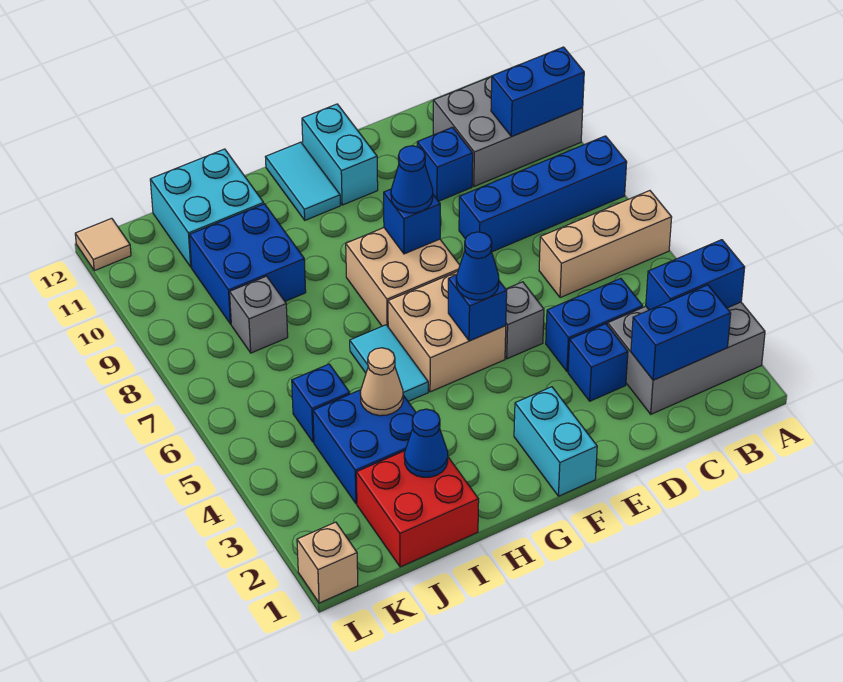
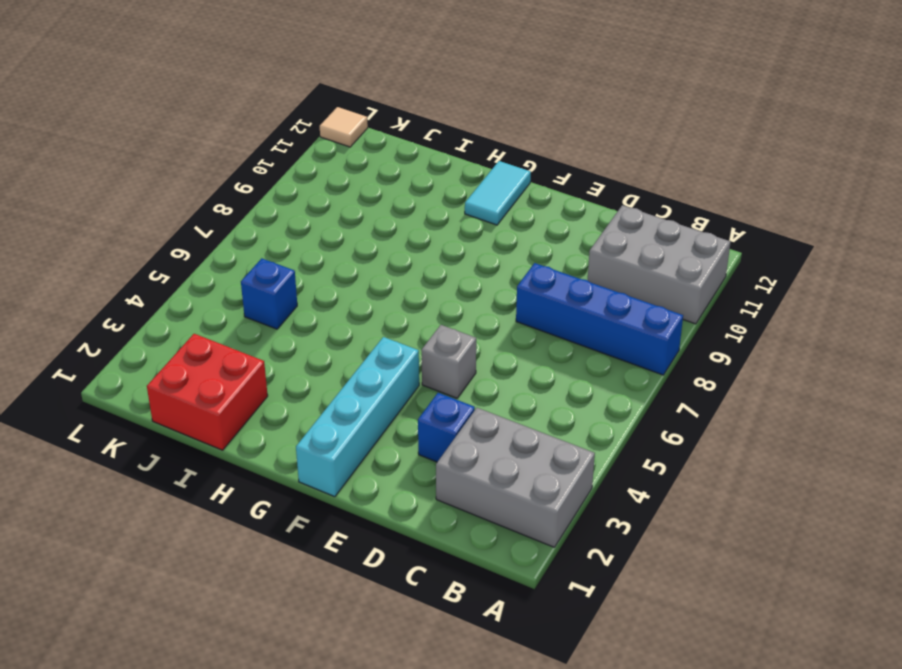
cyan 1x4 brick [296,337,419,497] -> cyan 1x2 brick [514,387,597,496]
none -> tan 1x3 brick [539,191,672,298]
none -> blue 1x2 brick [546,278,643,372]
none -> blue 1x1 brick [417,127,473,201]
none -> tan 2x2 brick [388,271,506,392]

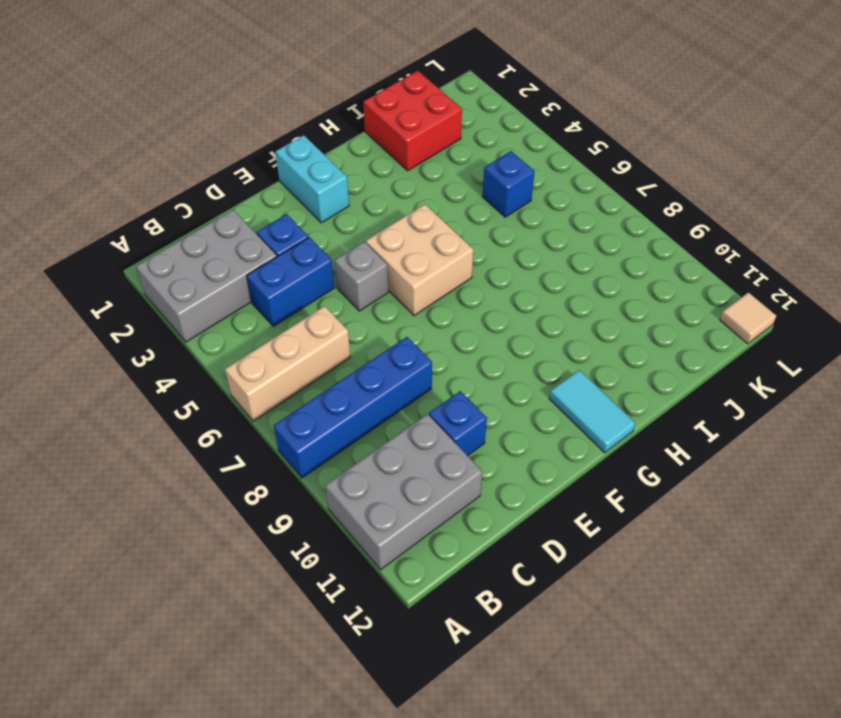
none -> tan 2x2 brick [346,228,460,326]
none -> cyan 1x2 brick [302,104,378,205]
none -> cyan 1x2 tile [350,325,428,401]
none -> blue 2x2 brick [313,390,416,504]

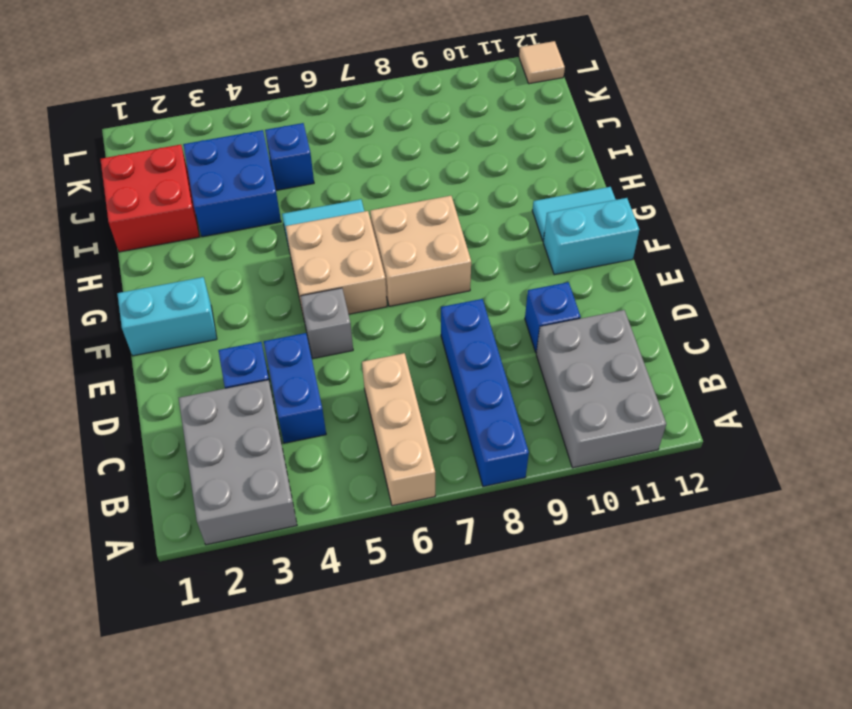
none -> blue 2x2 brick [189,204,306,324]
none -> cyan 2x2 brick [150,149,264,267]
none -> grey 1x1 brick [230,276,288,353]
none -> tan 1x1 brick [297,522,358,603]

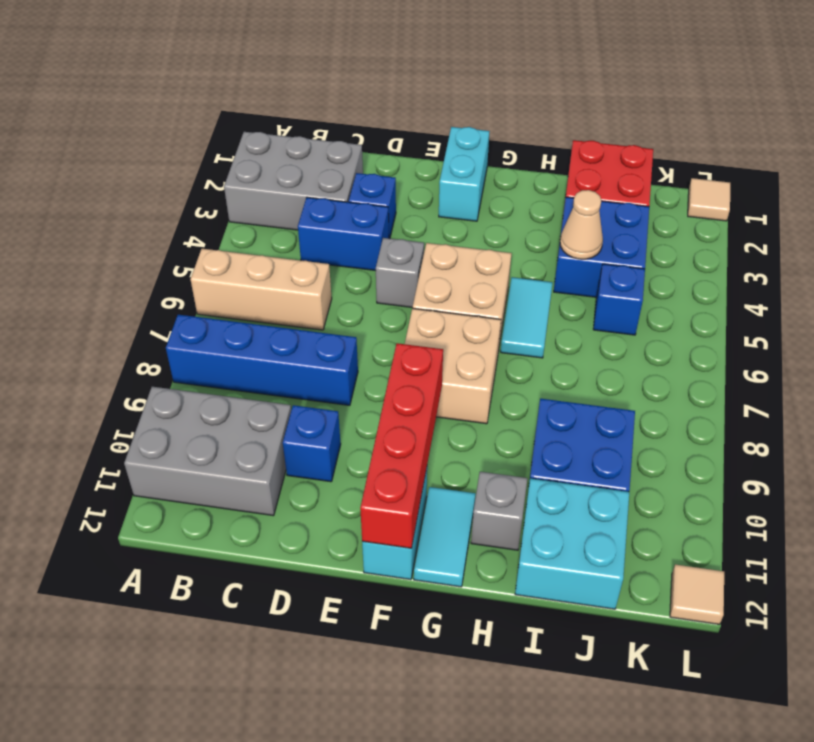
red 1x4 brick [360,343,443,548] -> none
grey 1x1 brick [471,472,528,550] -> grey 1x1 brick moved to [230,276,288,353]
tan 1x1 tile [688,178,730,221] -> tan 1x1 brick [297,522,358,603]
none -> blue 1x2 brick [646,240,745,310]
none -> blue 1x2 brick [491,47,584,137]
none -> blue 1x2 brick [631,285,731,380]
none -> blue 1x1 brick [448,275,507,341]

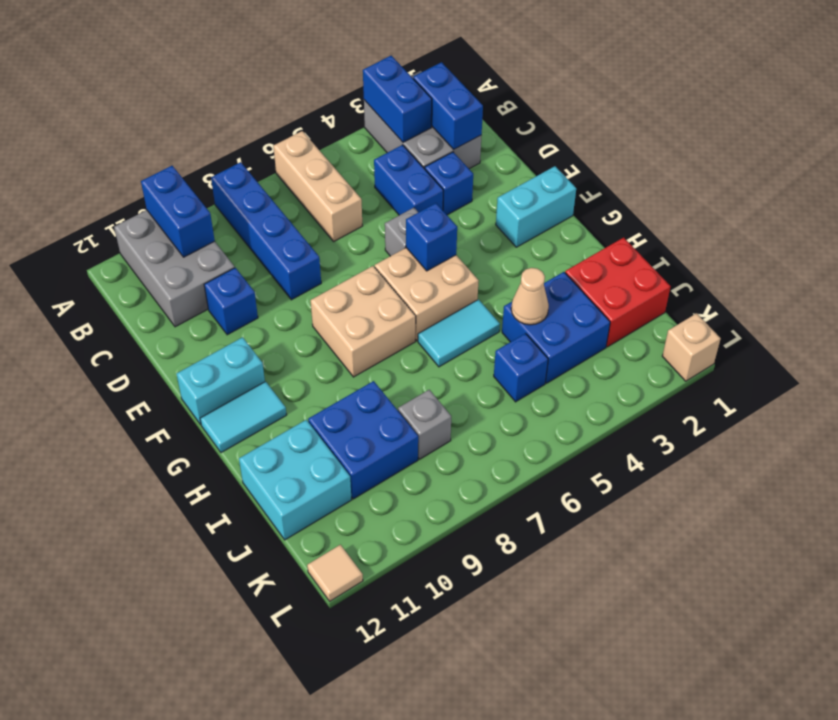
none -> blue 1x1 brick [384,189,440,254]
none -> blue 1x1 cone [404,409,448,477]
none -> blue 1x1 cone [456,232,499,300]
none -> blue 1x1 cone [391,146,433,213]

